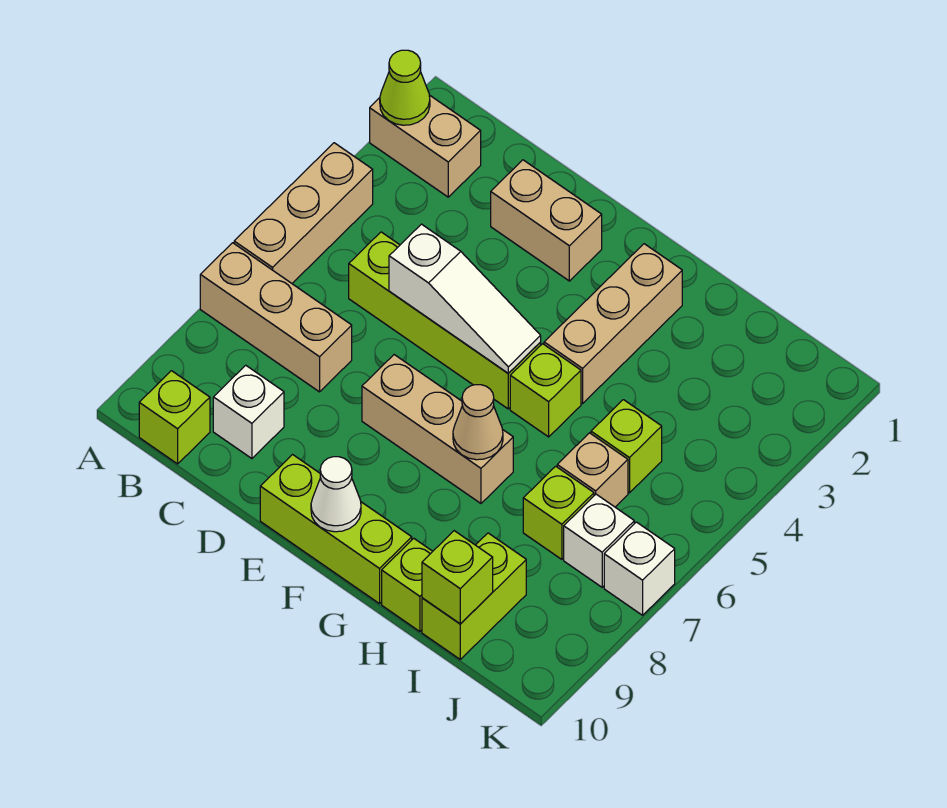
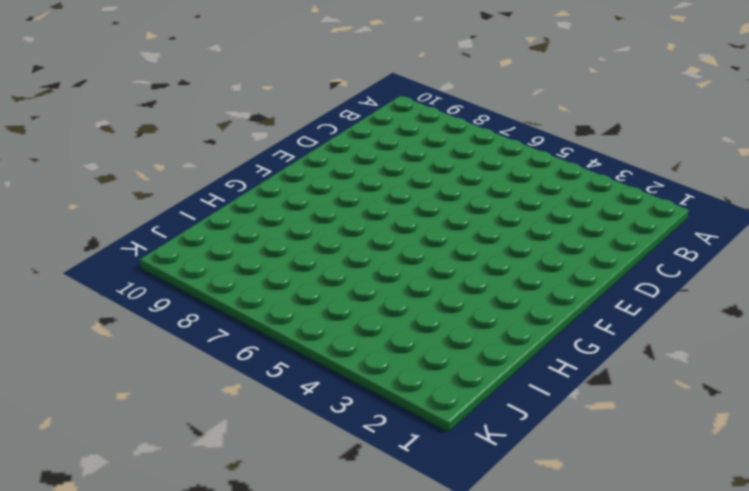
none -> tan 1x2 brick [370,95,481,197]
none -> tan 1x3 brick [234,143,373,283]
none -> tan 1x3 brick [200,243,352,392]

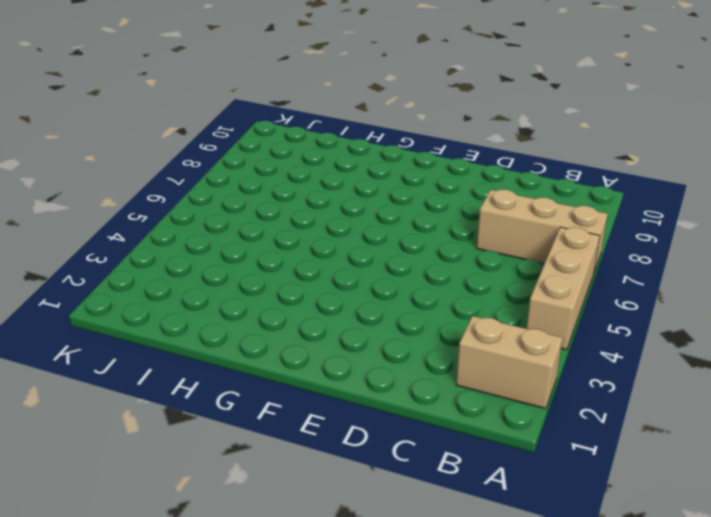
none -> lime 1x1 brick [139,371,210,464]
none -> lime 1x4 brick [349,232,541,409]
none -> white 1x1 brick [213,365,284,459]

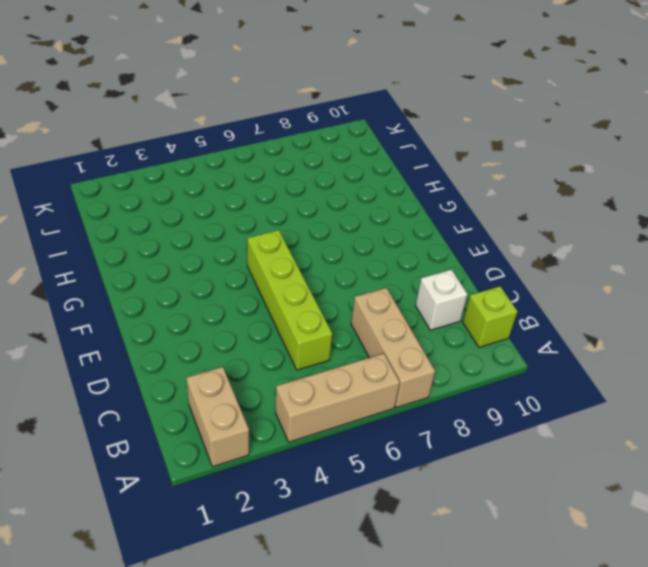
none -> tan 1x2 brick [491,160,602,281]
none -> tan 1x3 brick [362,355,513,503]
none -> lime 1x3 brick [260,455,412,604]

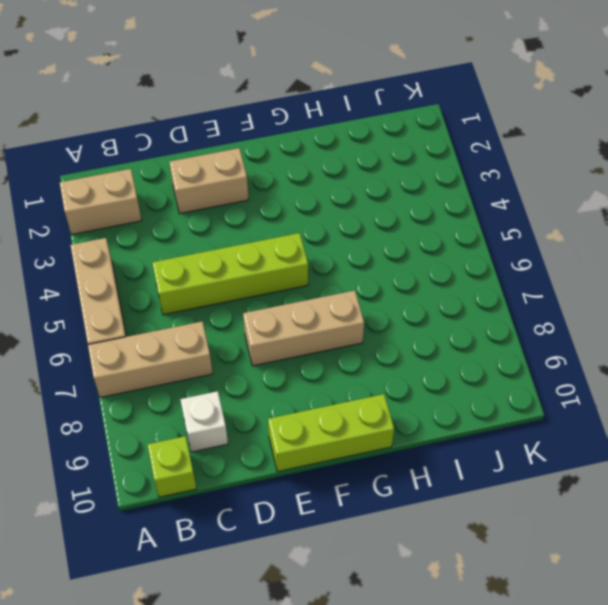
none -> tan 1x3 brick [544,244,682,404]
none -> lime 1x1 brick [510,344,581,437]
none -> lime 1x1 brick [382,538,433,631]

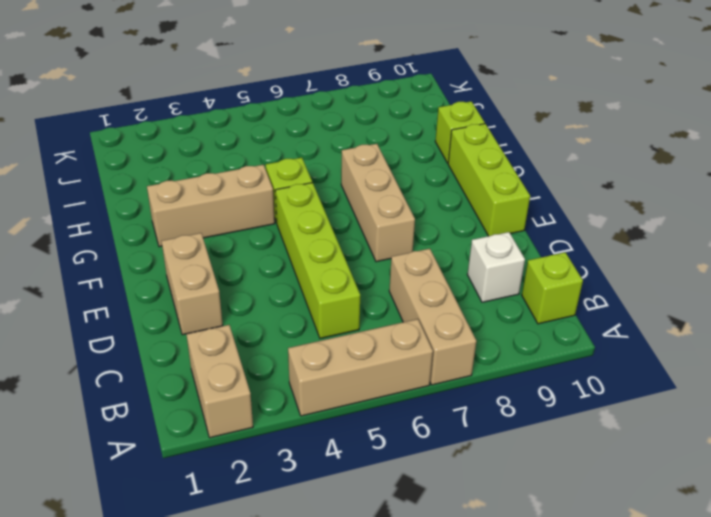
none -> lime 1x1 brick [591,400,662,493]
none -> tan 1x1 brick [557,433,628,507]
none -> lime 1x1 brick [523,466,594,559]

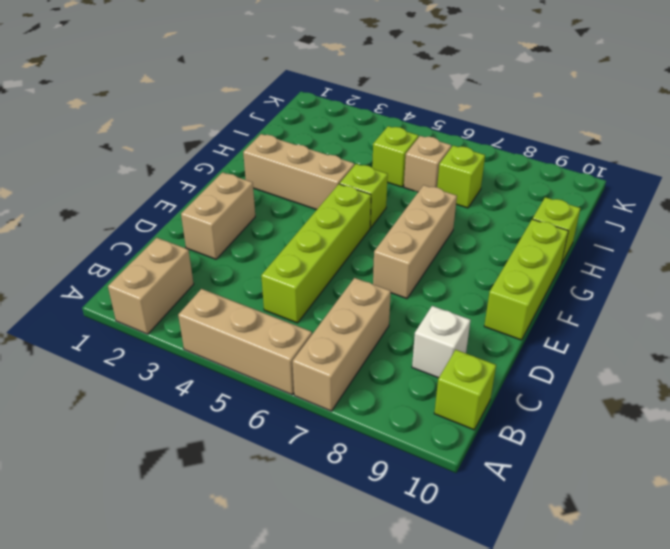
none -> lime 1x2 brick [422,533,526,659]
none -> white 1x1 brick [564,494,634,587]
none -> white 1x1 brick [604,522,675,615]

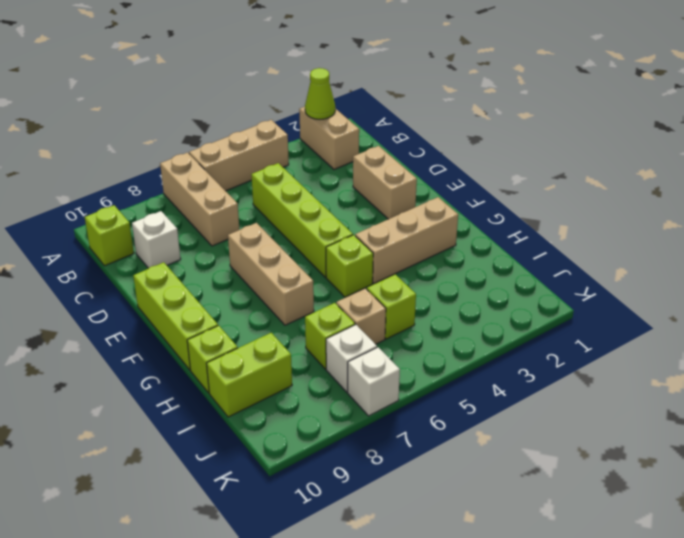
none -> white 1x3 slope [389,224,541,373]
none -> white 1x1 cone [311,457,361,532]
none -> tan 1x1 cone [453,385,503,460]

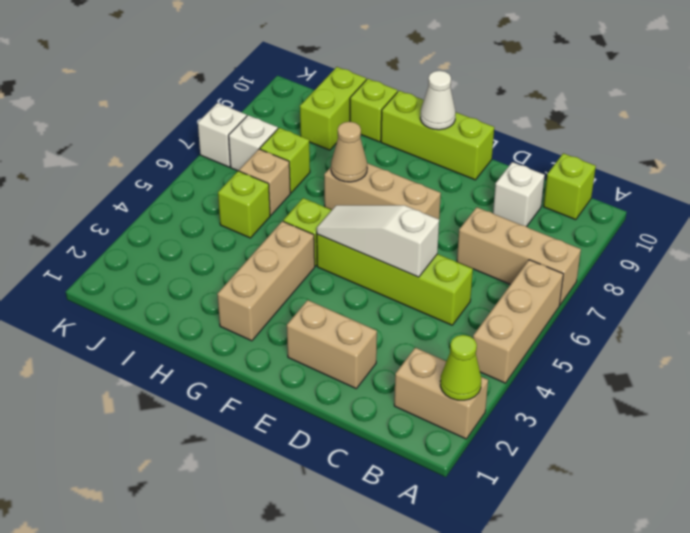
none -> lime 1x1 brick [422,531,493,624]

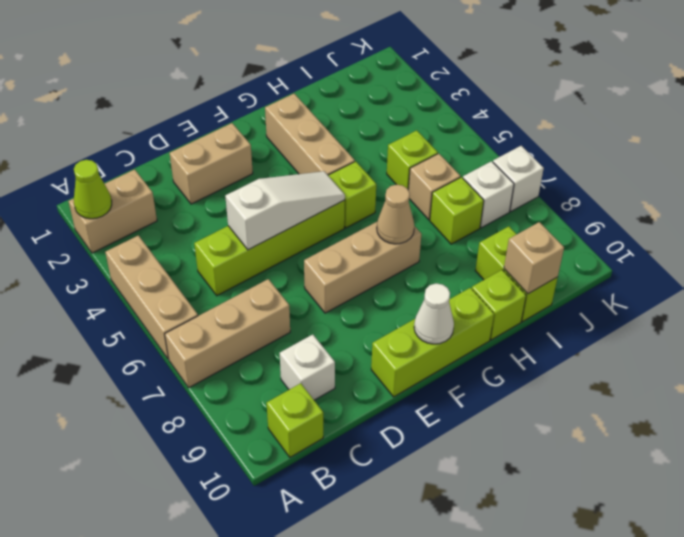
tan 1x1 brick [504,222,564,294] -> lime 1x1 brick [422,531,493,624]

